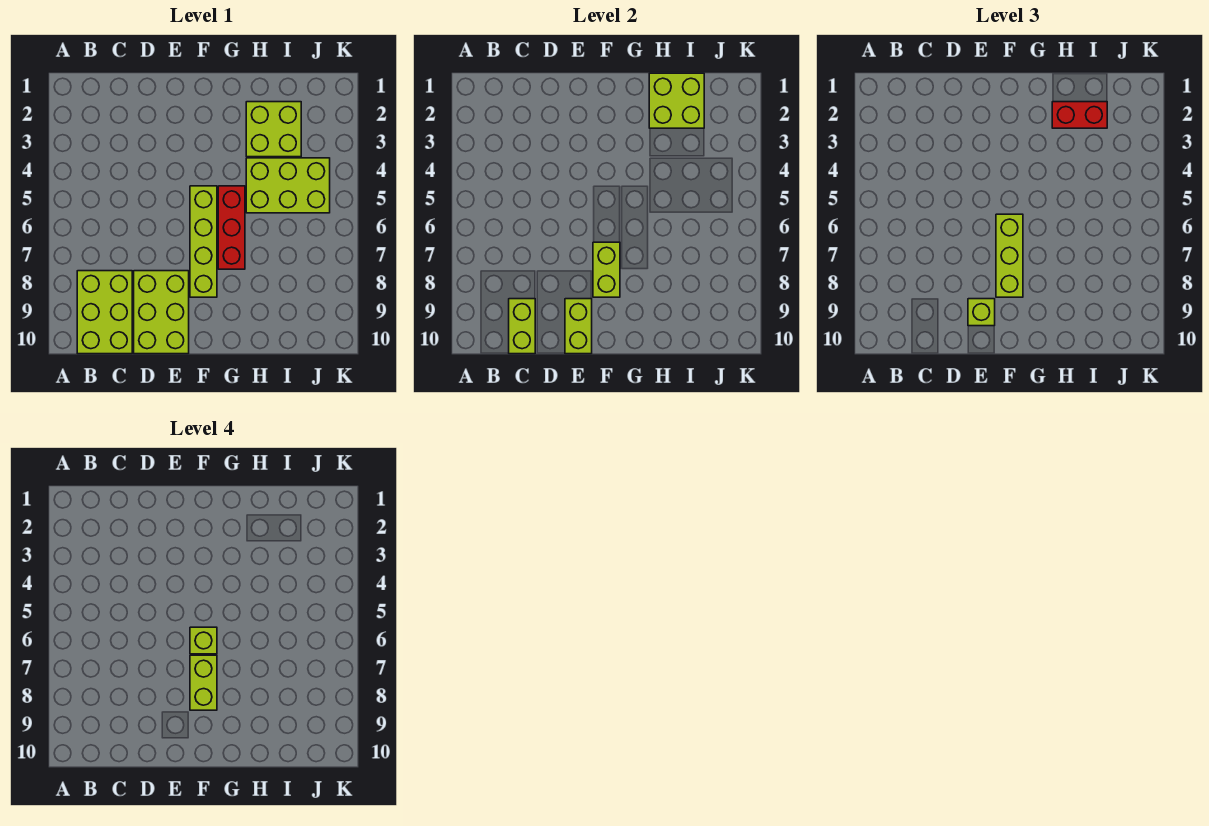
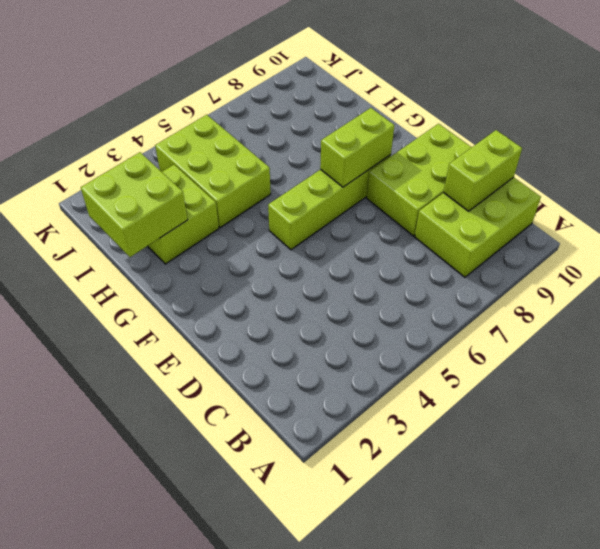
none -> red 1x3 brick [218,186,245,269]
none -> lime 1x2 brick [565,299,592,354]
none -> lime 1x1 brick [968,299,995,326]

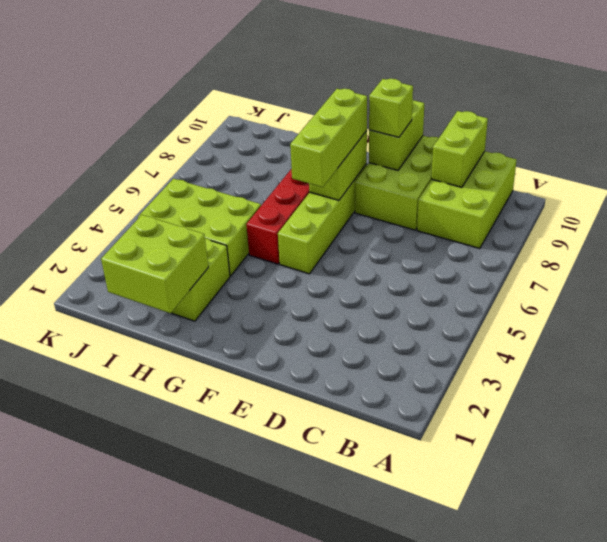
none -> red 1x2 brick [1052,102,1107,128]
none -> lime 1x1 brick [190,627,217,654]
none -> lime 1x2 brick [190,655,217,710]

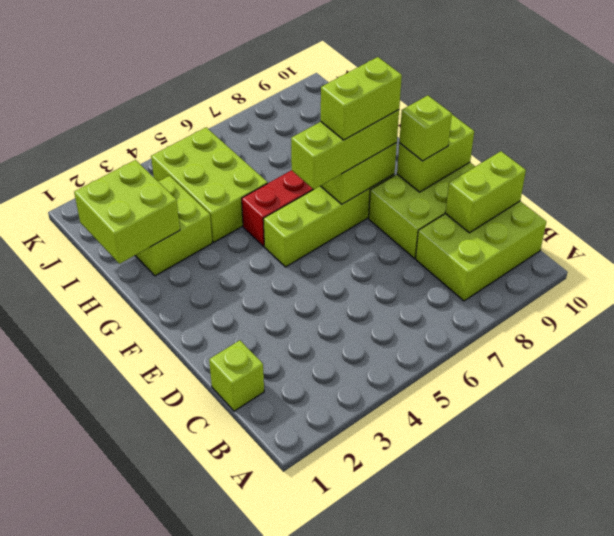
lime 1x1 brick [209,340,264,411] -> lime 1x1 brick moved to [190,627,217,654]
none -> red 1x2 brick [1052,102,1107,128]

